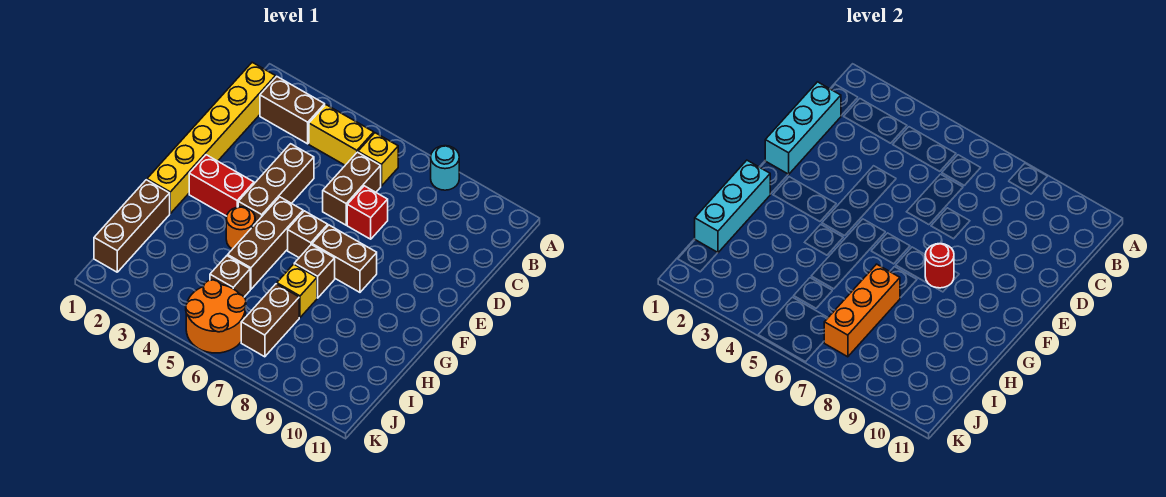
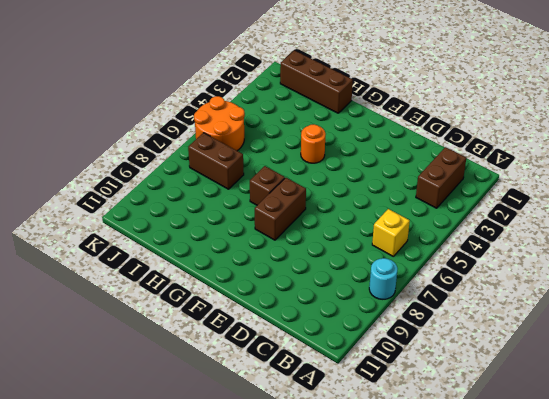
none -> yellow 1x6 brick [147,62,275,213]
none -> yellow 1x2 brick [309,105,374,165]
none -> brown 1x2 brick [323,152,381,225]

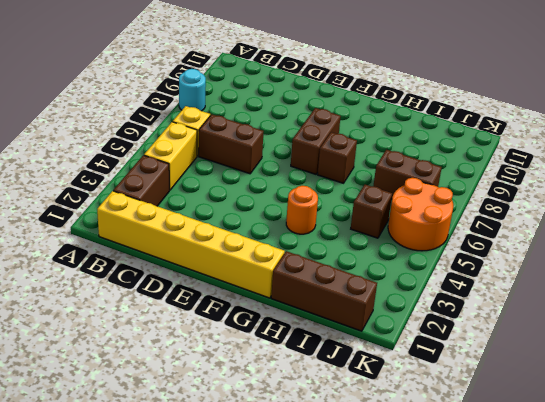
none -> brown 1x3 brick [238,144,314,224]
none -> red 1x1 brick [347,186,388,239]
none -> red 1x2 brick [189,155,254,216]

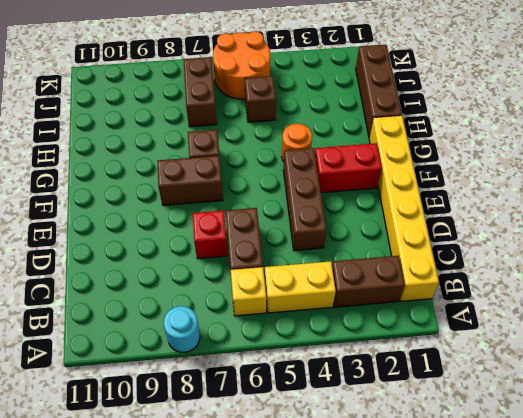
none -> brown 1x3 brick [228,197,303,289]
none -> brown 1x1 brick [288,211,328,257]
none -> yellow 1x1 brick [277,264,317,317]

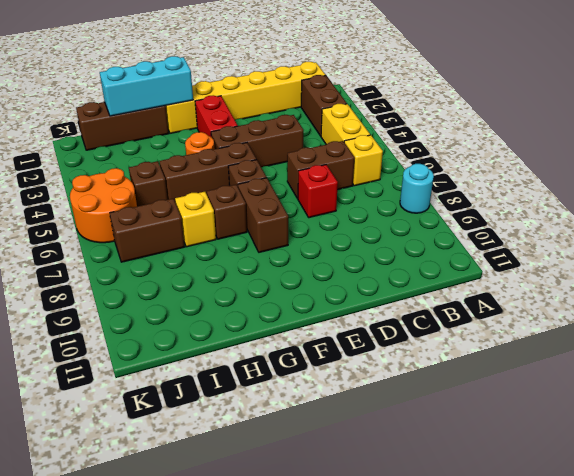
none -> cyan 1x3 brick [765,82,841,174]
none -> red 1x1 round brick [925,244,954,288]
none -> orange 1x3 brick [824,264,900,357]

